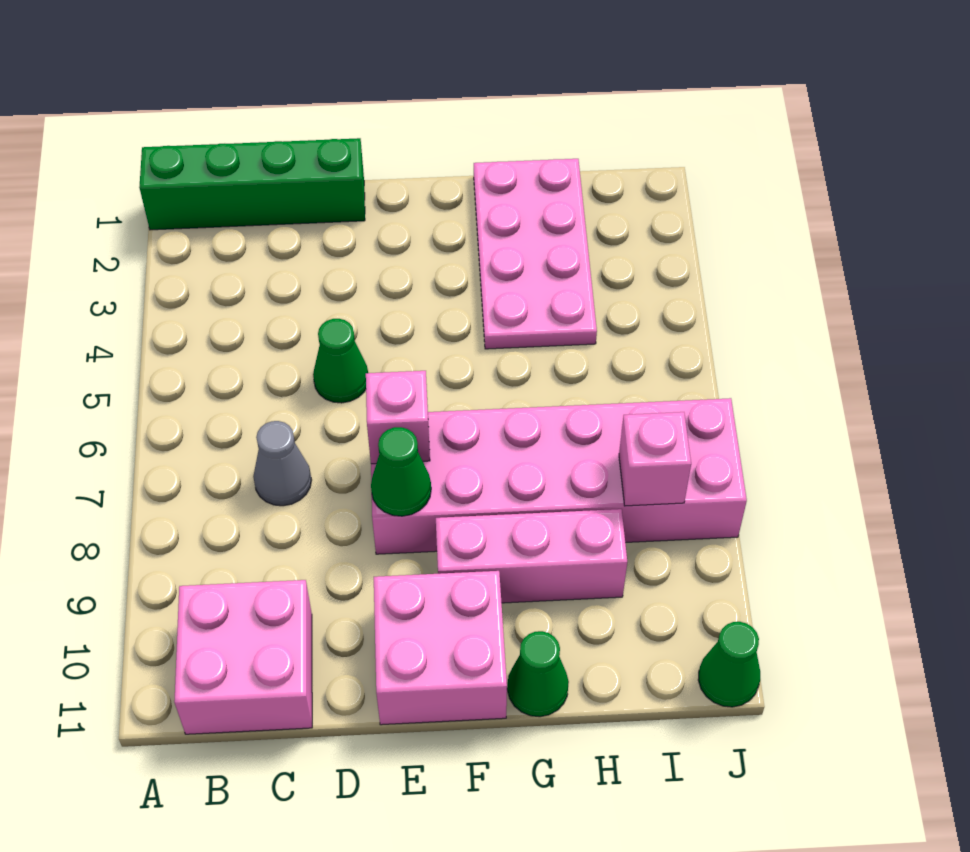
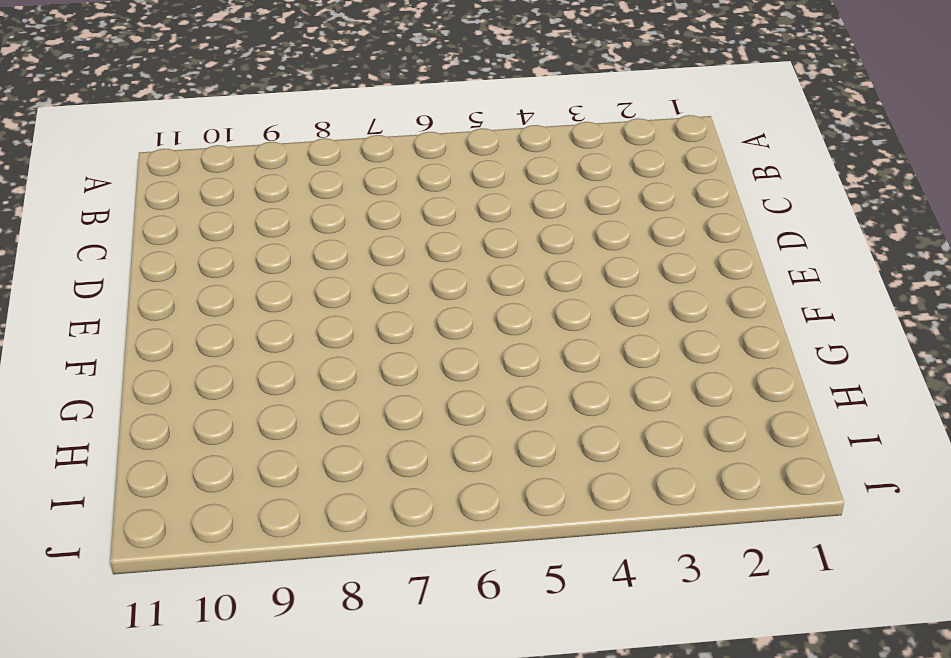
none -> green 1x4 brick [139,138,365,230]
none -> pink 2x2 brick [174,580,312,734]
none -> grey 1x1 cone [253,421,311,506]

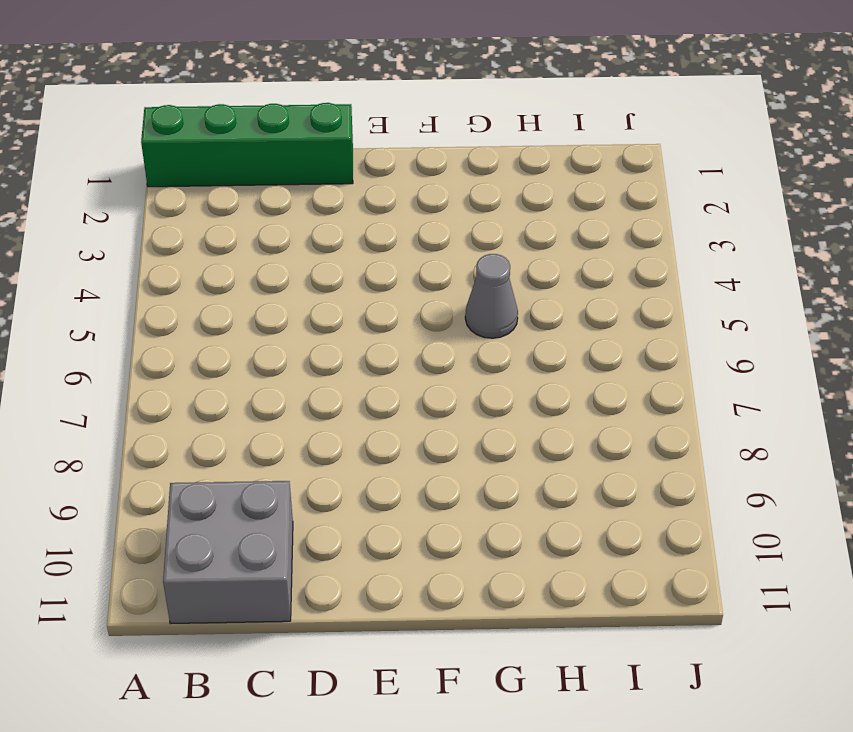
grey 2x2 brick [163,481,293,624] -> pink 2x2 brick [174,580,312,734]
grey 1x1 cone [465,254,518,338] -> grey 1x1 cone moved to [253,421,311,506]
none -> green 1x1 cone [313,319,368,403]
none -> pink 2x6 brick [371,398,747,554]
none -> pink 2x2 brick [374,571,507,725]

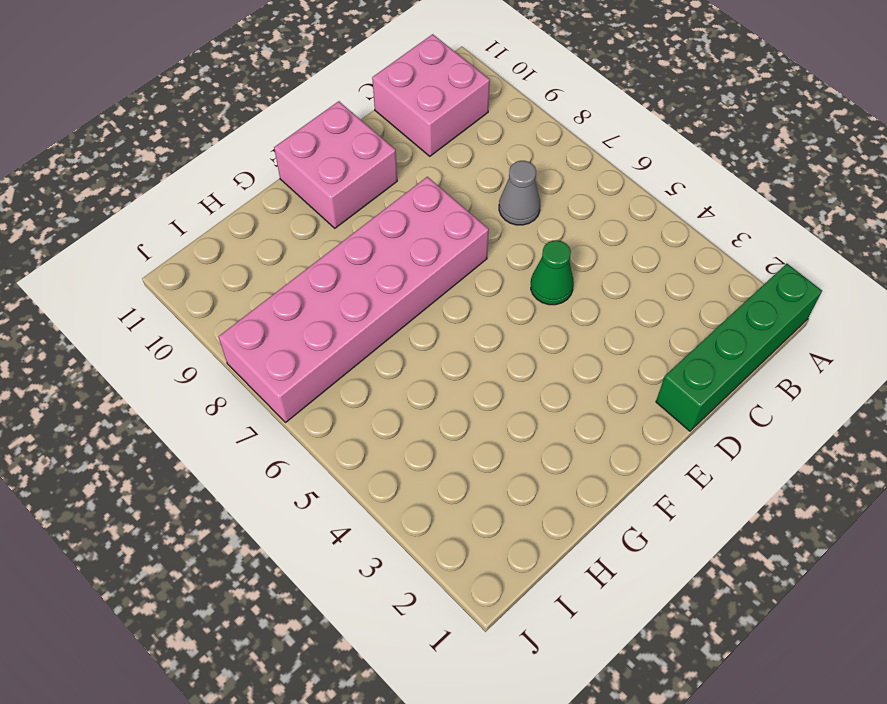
none -> pink 1x3 brick [436,509,627,603]
none -> pink 2x4 plate [474,159,597,349]
none -> green 1x1 cone [507,631,569,717]

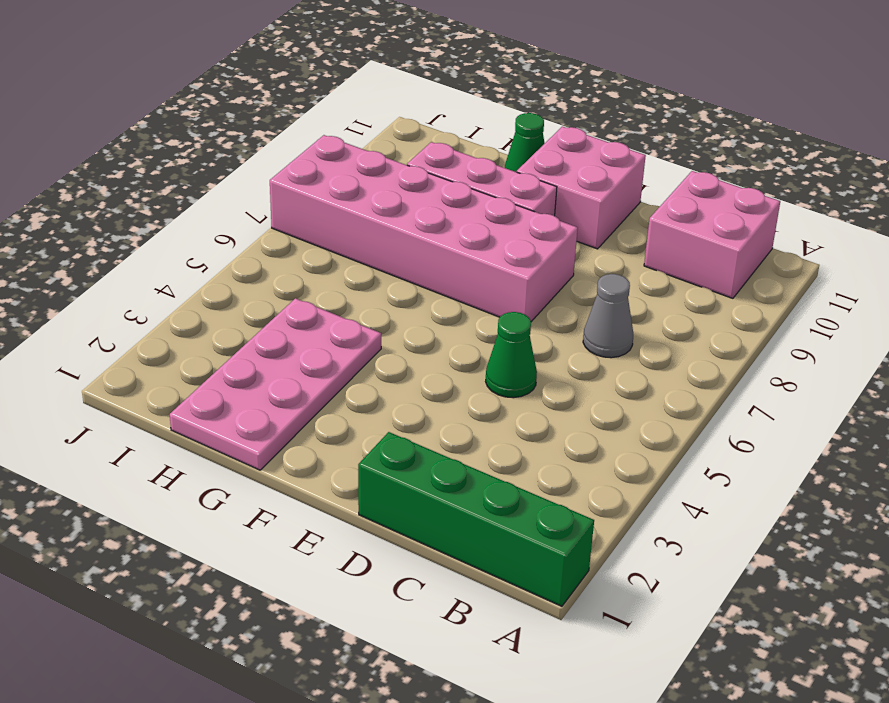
none -> green 1x1 cone [698,622,760,707]
none -> pink 1x1 brick [366,371,430,464]
none -> green 1x1 cone [371,427,431,516]

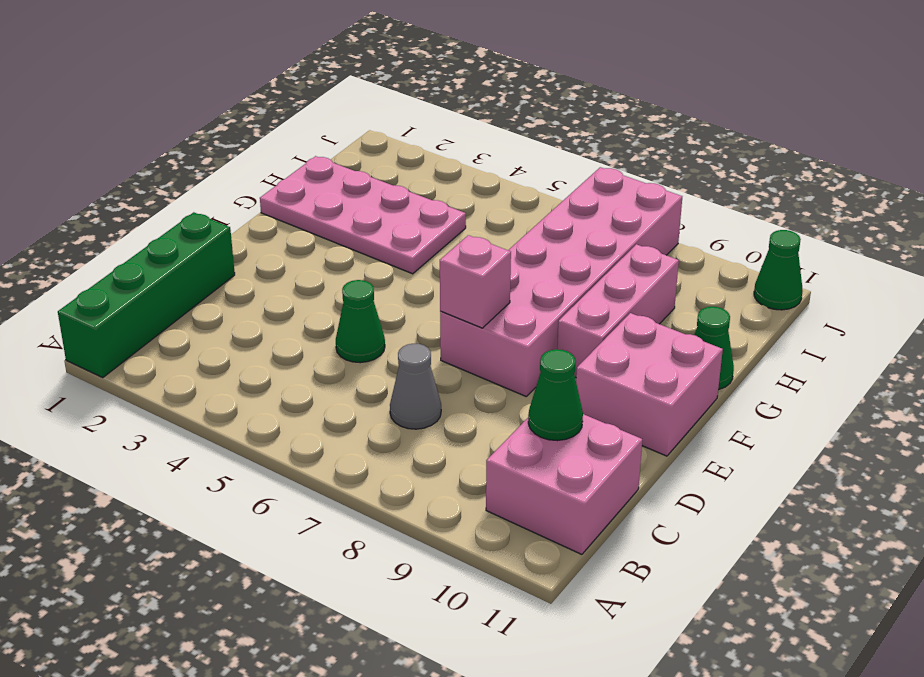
green 1x1 cone [528,349,583,441] -> green 1x1 cone moved to [371,427,431,516]
none -> pink 1x1 brick [619,412,691,506]

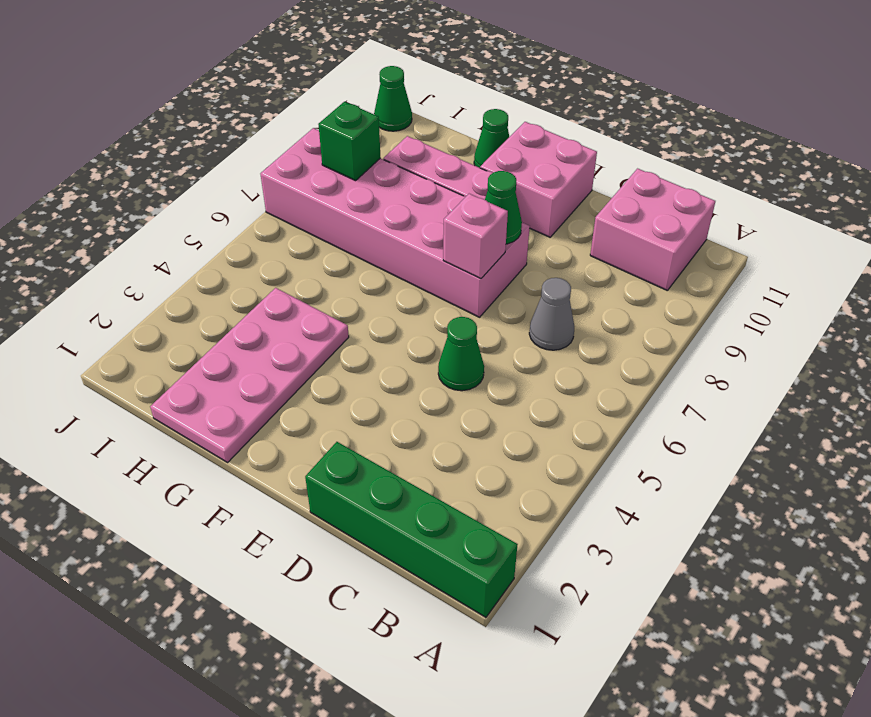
green 1x1 brick [318,102,381,181] -> pink 1x1 brick [619,412,691,506]

